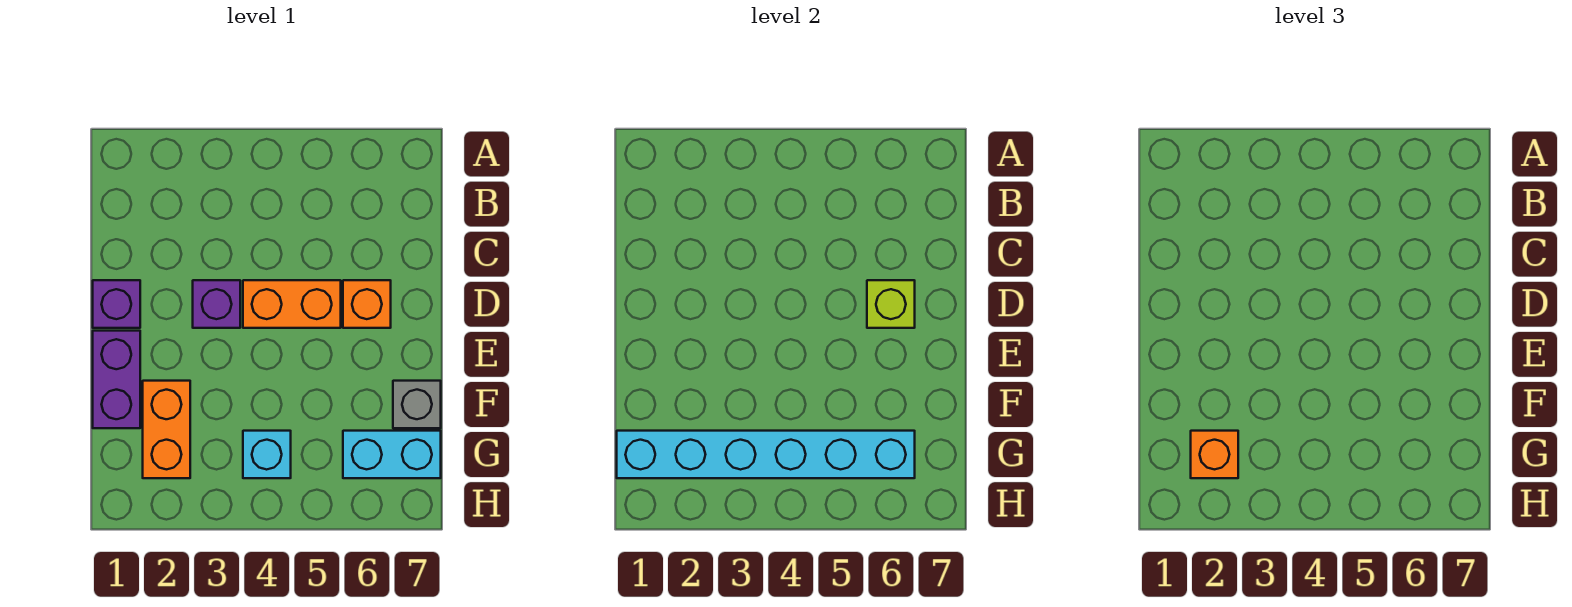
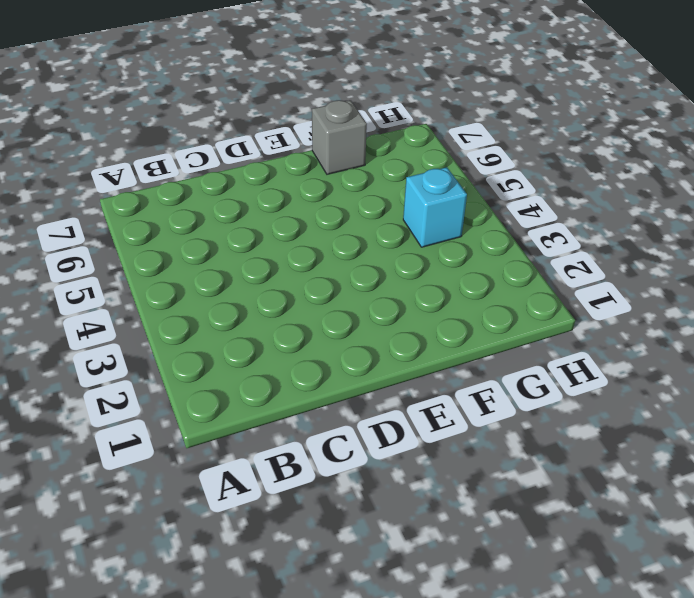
none -> purple 1x1 brick [93,280,140,328]
none -> purple 1x1 brick [193,280,240,328]
none -> orange 1x2 brick [243,280,341,328]

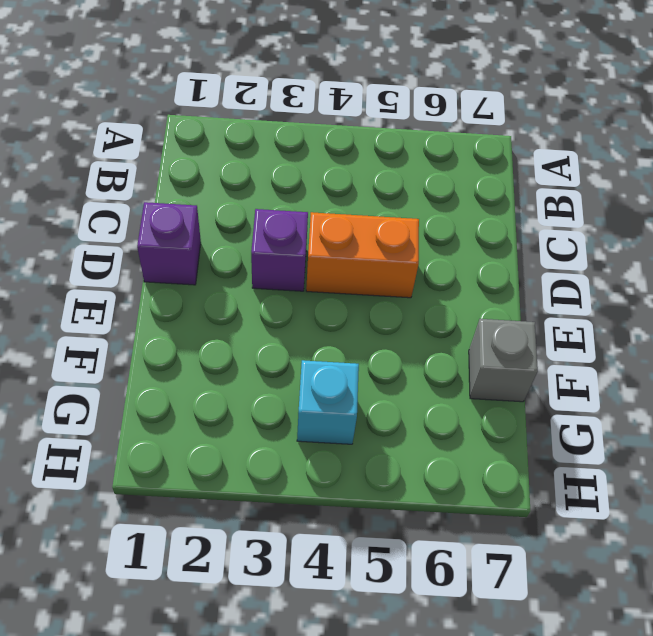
none -> orange 1x1 brick [343,280,391,328]
none -> purple 1x2 brick [93,331,140,428]
none -> orange 1x2 brick [143,381,190,478]

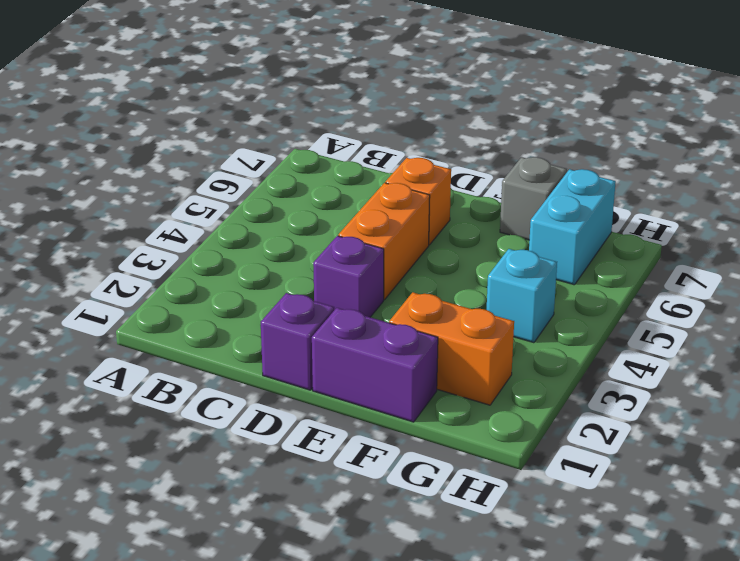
none -> lime 1x1 brick [867,280,915,328]
none -> cyan 1x6 brick [617,431,915,478]
none -> orange 1x1 brick [1191,431,1238,478]

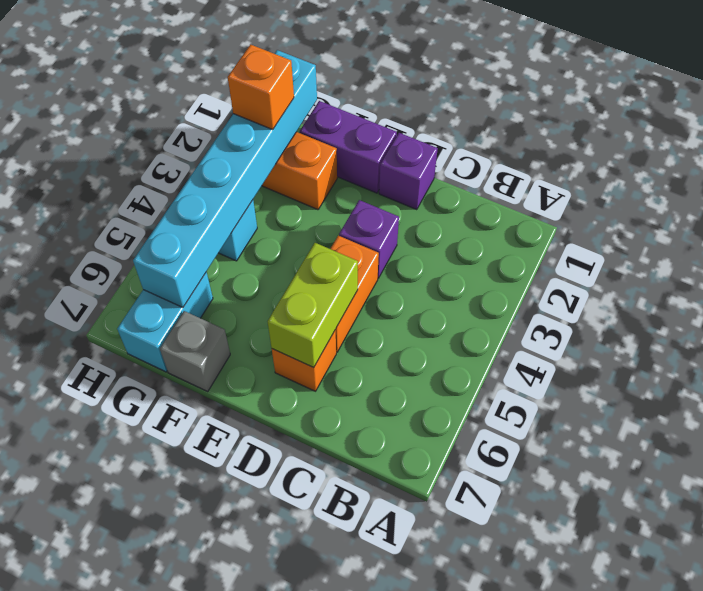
lime 1x2 brick [268,243,358,367] -> lime 1x1 brick [867,280,915,328]

